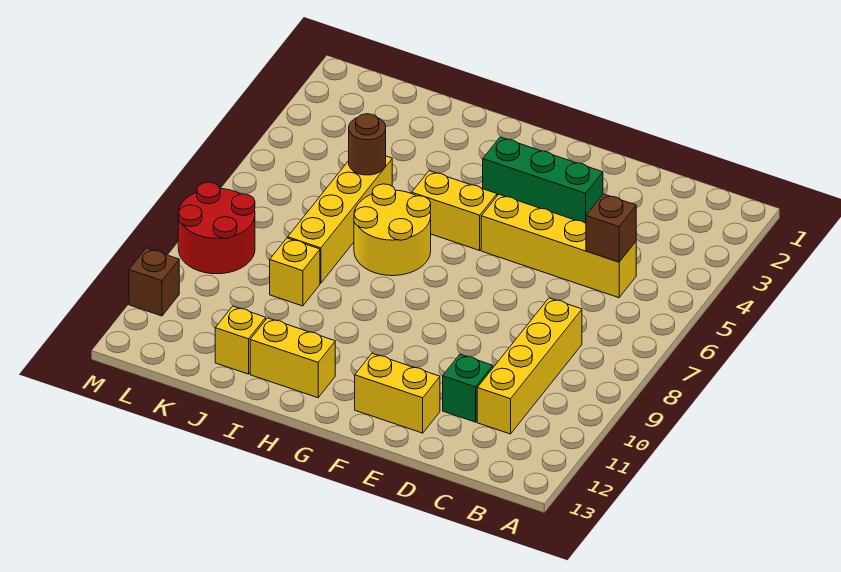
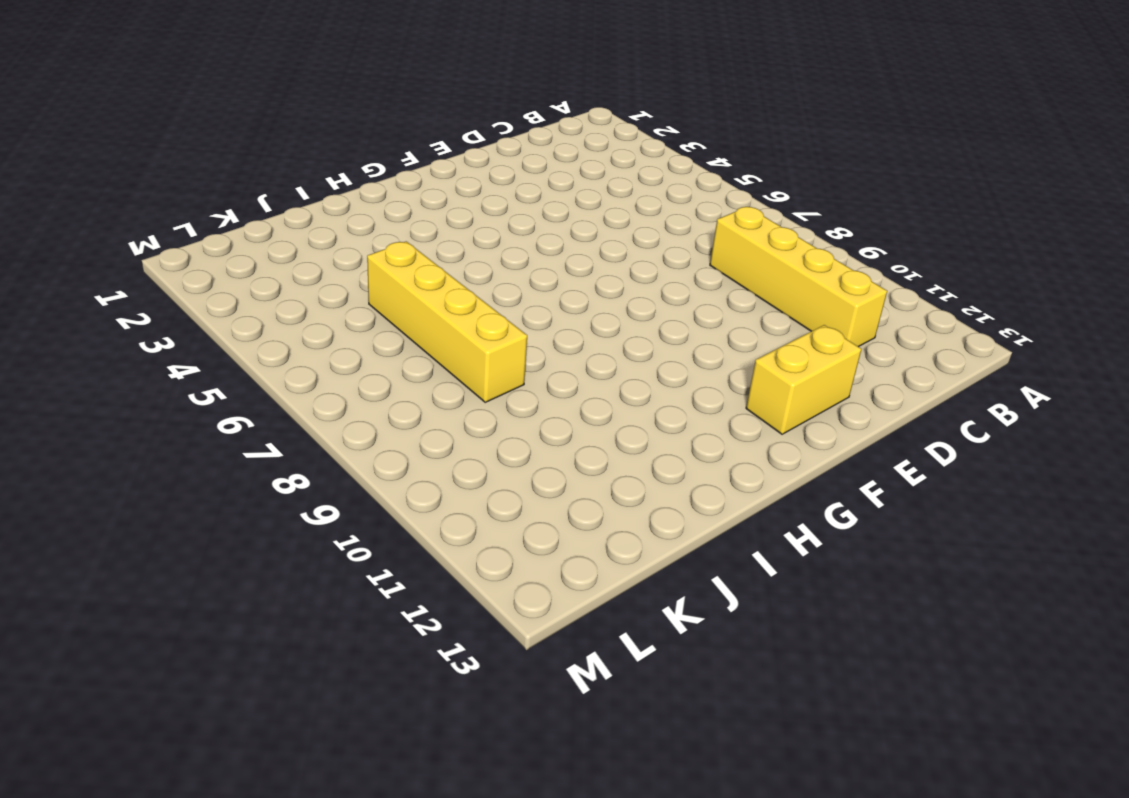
none -> yellow 1x4 brick [481,194,636,298]
none -> green 1x1 brick [443,354,493,422]
none -> green 1x3 brick [483,137,603,223]

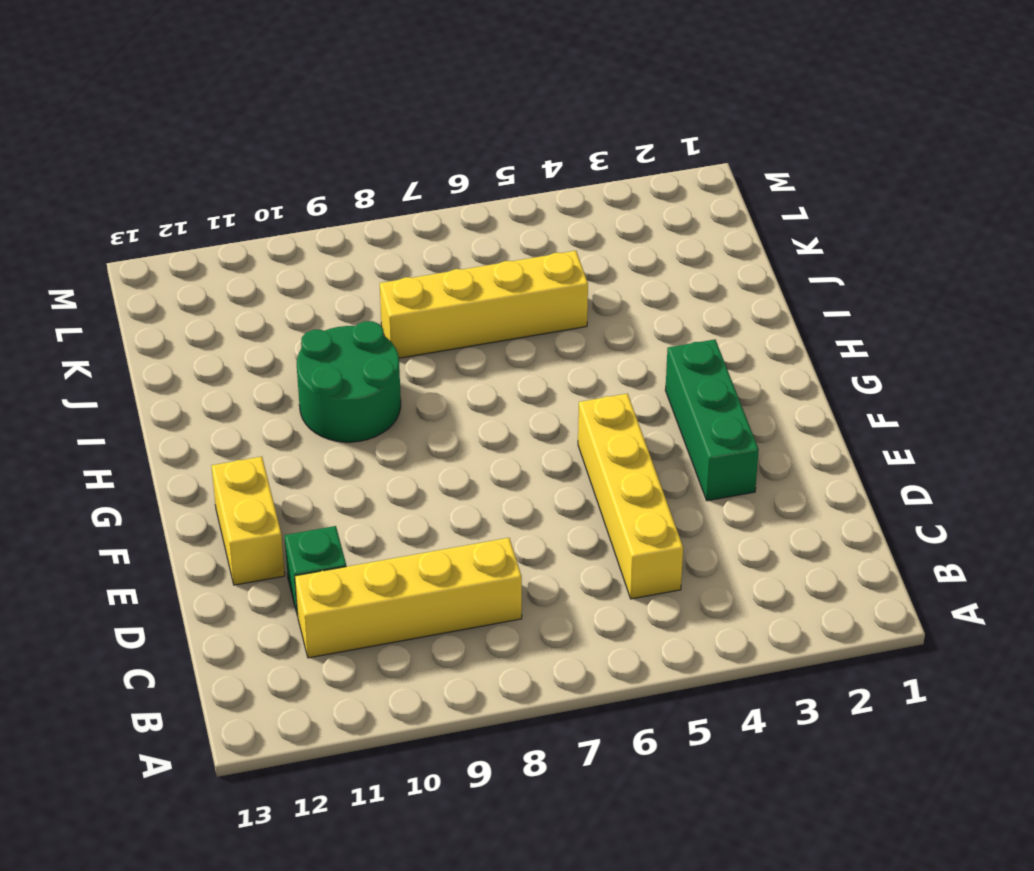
green 2x2 round brick [297,321,401,442] -> none
none -> yellow 1x2 brick [412,171,497,250]
none -> yellow 2x2 round brick [354,184,431,276]
none -> yellow 1x2 brick [250,318,335,398]

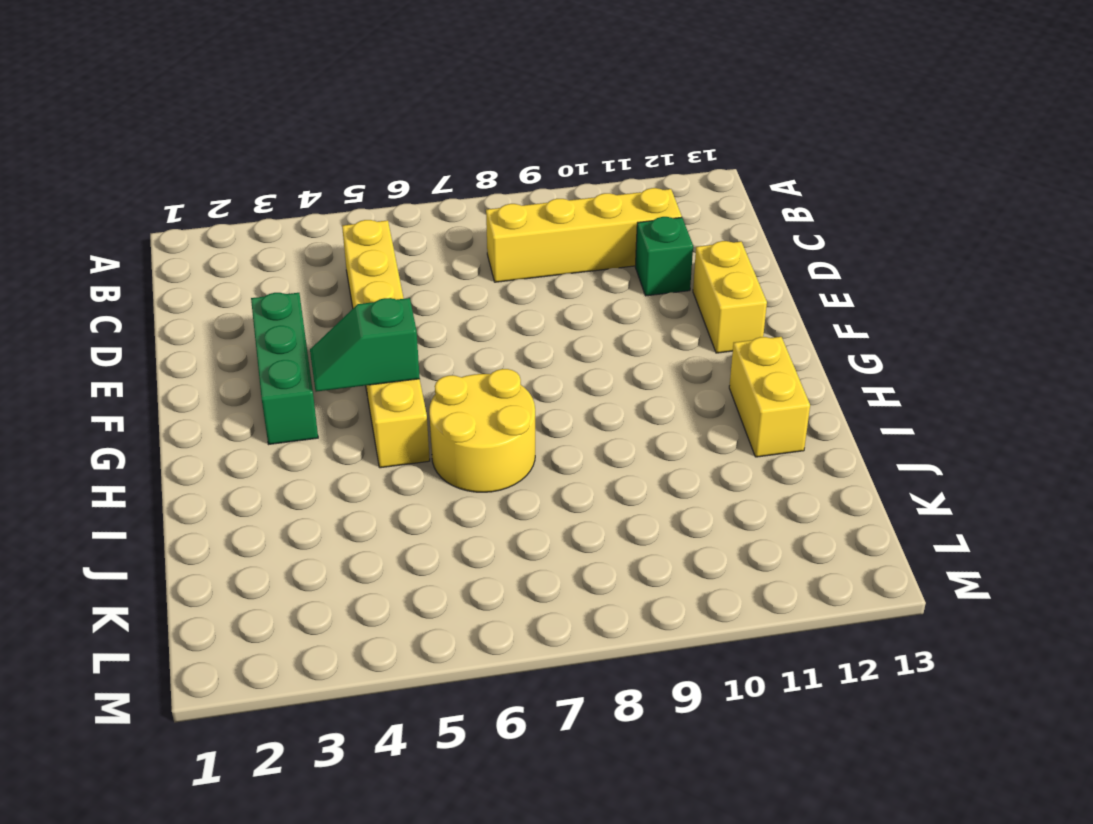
green 1x2 slope [310,298,420,392] -> none
none -> yellow 1x4 brick [288,156,392,283]
none -> yellow 1x1 brick [270,238,320,306]
none -> yellow 1x1 brick [215,306,266,374]

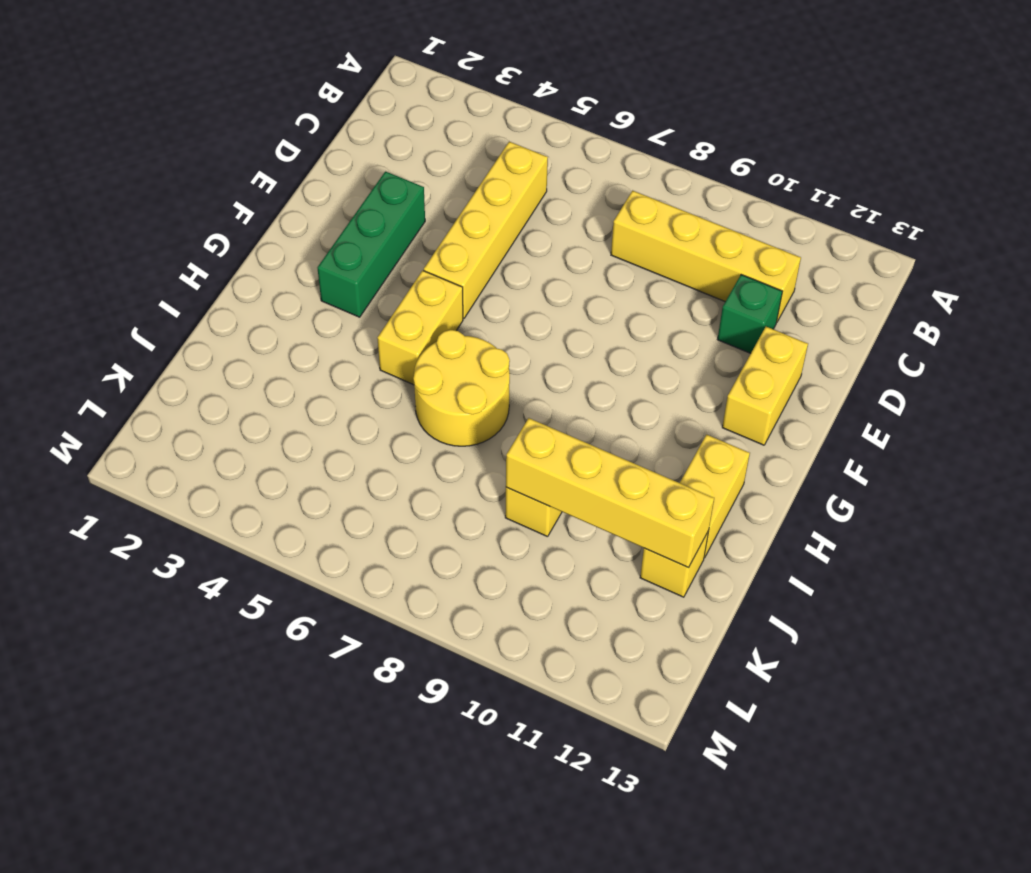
yellow 1x4 brick [506,418,714,568] -> yellow 1x4 brick moved to [288,156,392,283]
none -> red 2x2 round brick [178,182,255,274]
none -> brown 1x1 brick [129,248,179,316]
none -> brown 1x1 brick [586,194,636,262]

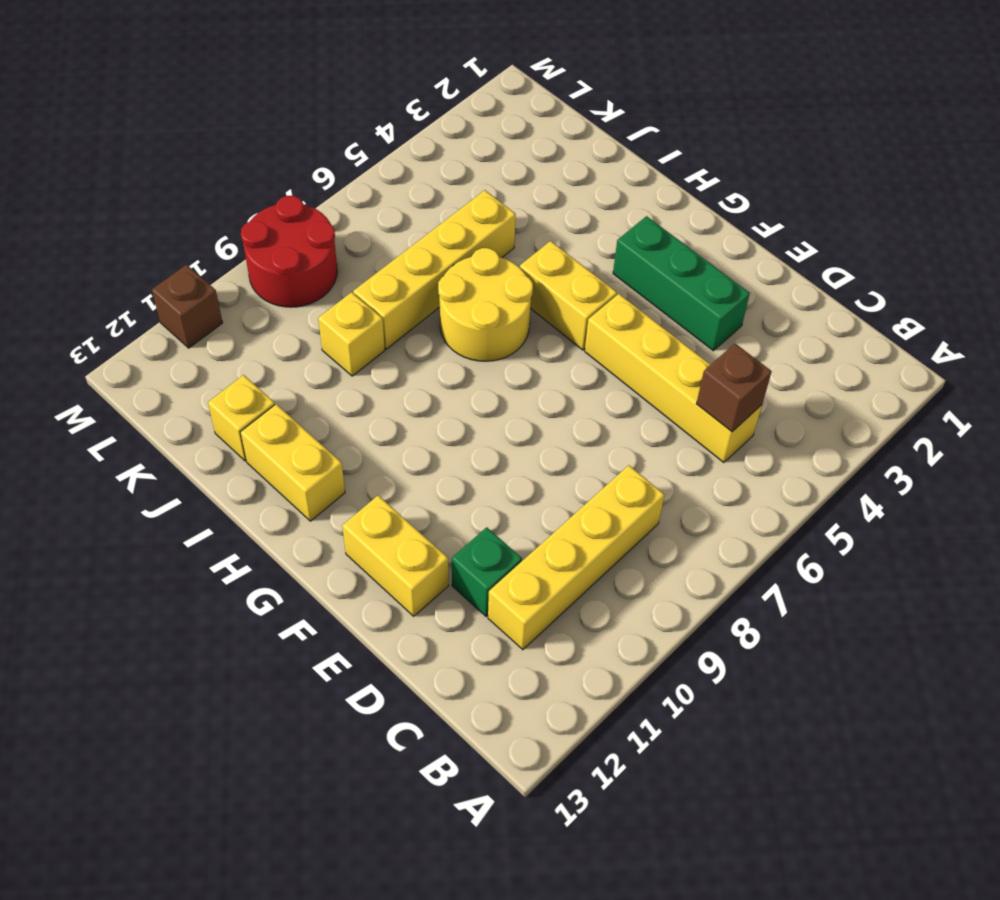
none -> brown 1x1 round brick [349,114,386,175]

